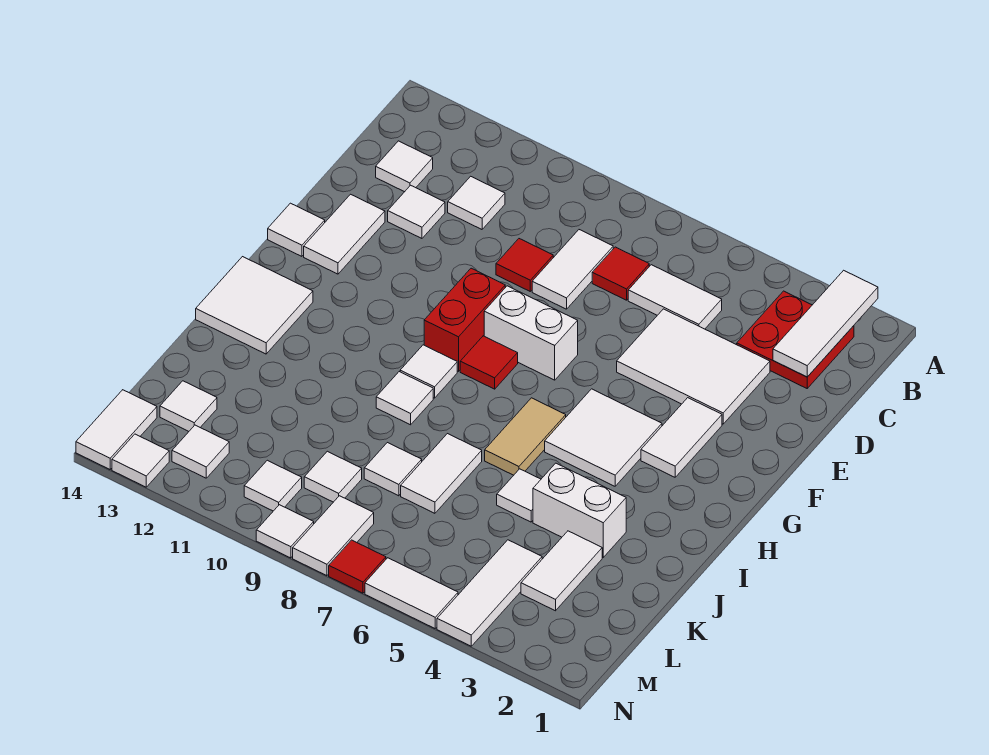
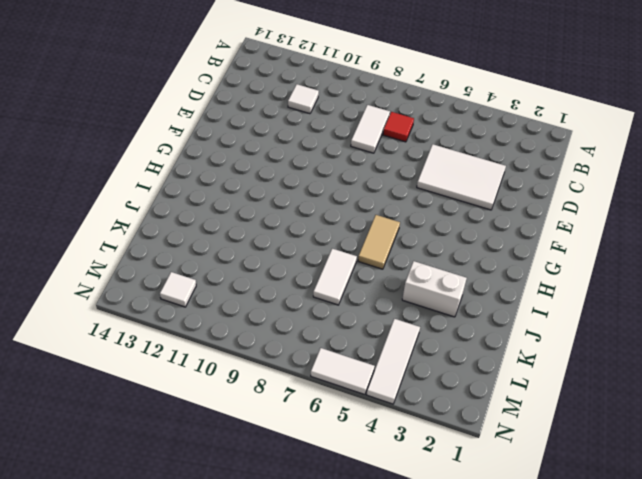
none -> red 2x2 plate [737,291,854,388]
none -> white 1x2 tile [628,265,722,329]
none -> white 1x1 tile [376,141,433,192]
none -> red 1x1 tile [496,239,553,291]

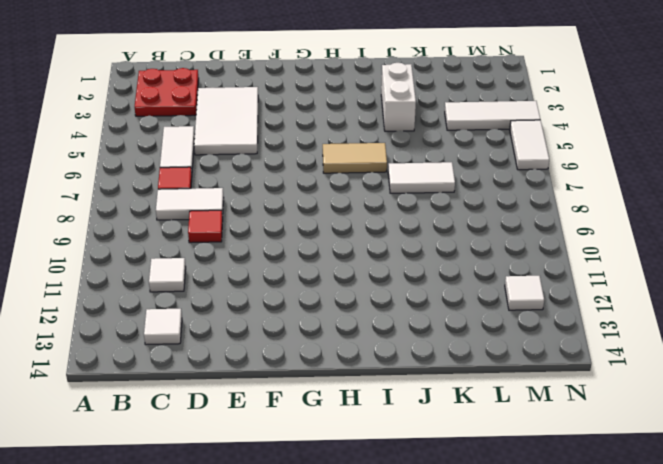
none -> white 1x1 tile [388,185,445,238]
none -> white 1x2 tile [304,194,385,274]
none -> white 1x2 tile [641,398,722,477]
none -> white 1x2 brick [484,286,578,380]

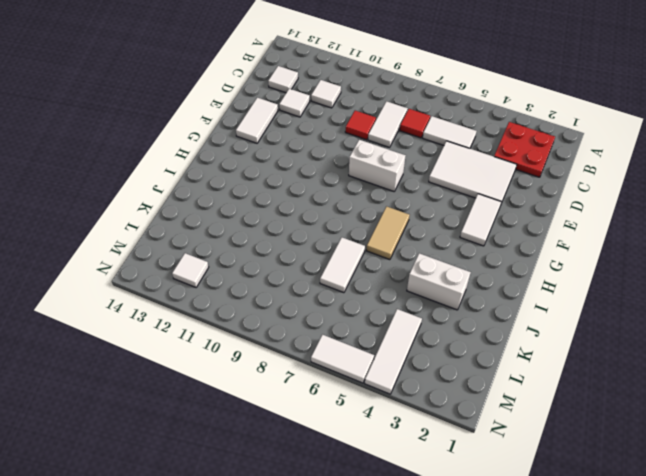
none -> red 1x2 brick [424,268,505,371]
none -> white 1x1 tile [268,203,325,256]
none -> white 2x2 tile [545,389,662,486]
none -> red 1x1 tile [460,336,518,389]

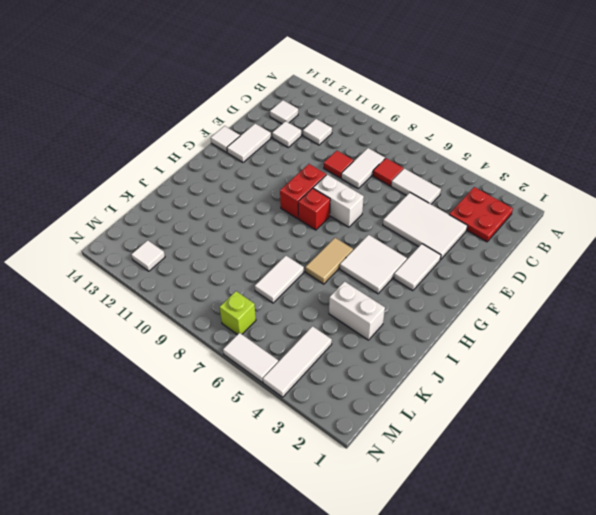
red 1x1 brick [298,188,330,230] -> red 1x1 tile [460,336,518,389]
lime 1x1 brick [220,291,256,335] -> none
none -> white 1x1 tile [400,345,457,398]
none -> white 2x2 tile [196,257,313,354]
none -> white 1x1 tile [376,372,433,425]
none -> white 1x1 tile [497,469,541,522]

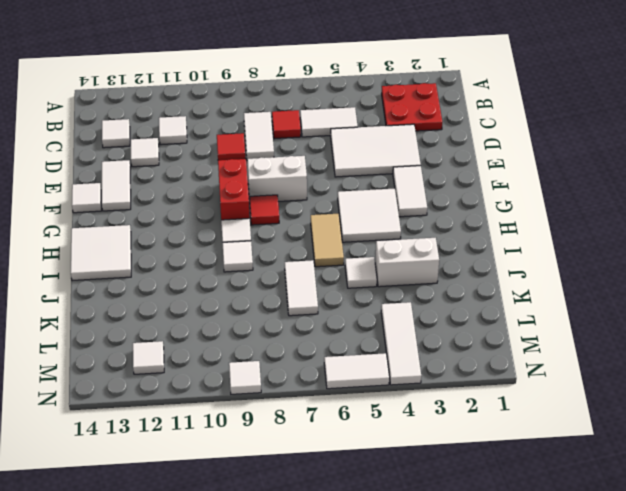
none -> white 1x2 tile [521,531,602,611]
none -> white 1x1 tile [364,443,422,496]
none -> white 1x1 tile [304,451,362,502]
none -> white 1x1 tile [160,381,217,431]

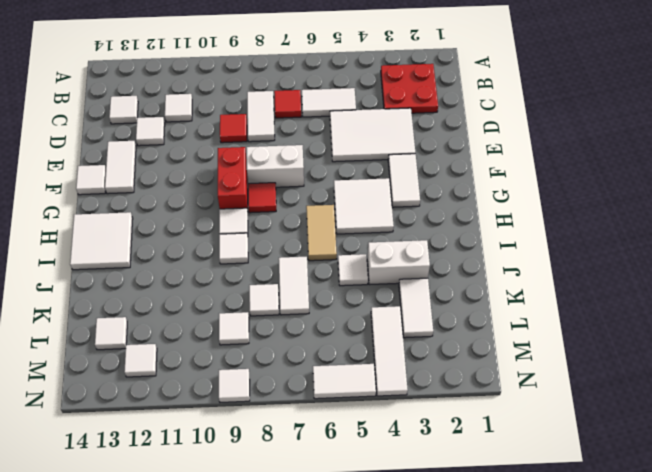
none -> white 1x2 tile [293,496,374,576]
none -> white 1x1 tile [244,460,302,511]
none -> white 1x2 tile [76,390,157,469]
none -> red 1x1 tile [329,540,386,593]

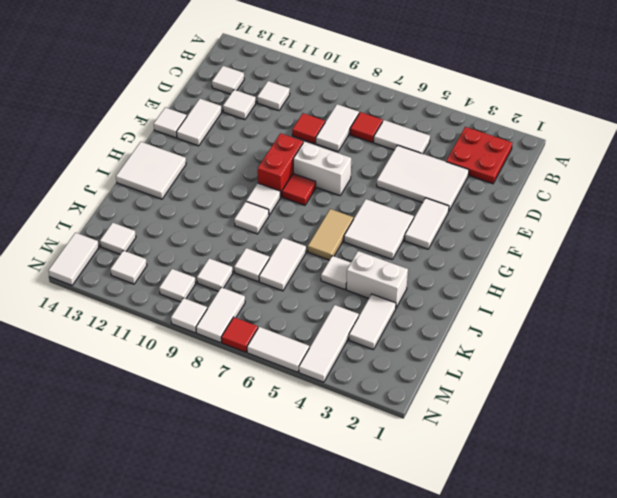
none -> white 1x1 tile [112,434,169,487]
none -> white 1x3 tile [773,270,878,377]

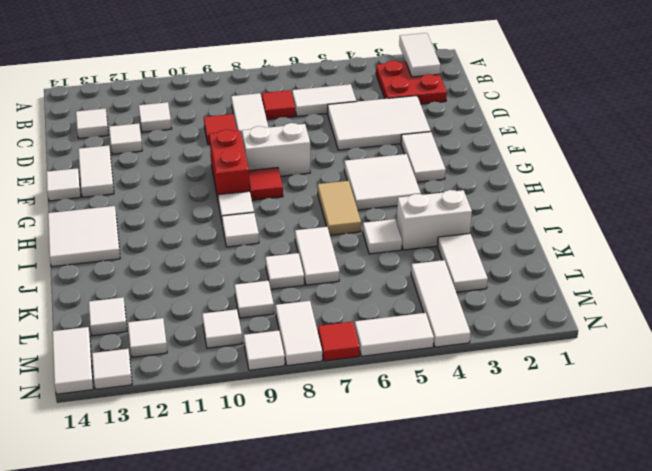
white 1x2 tile [399,33,440,77] -> white 1x3 tile [773,270,878,377]

